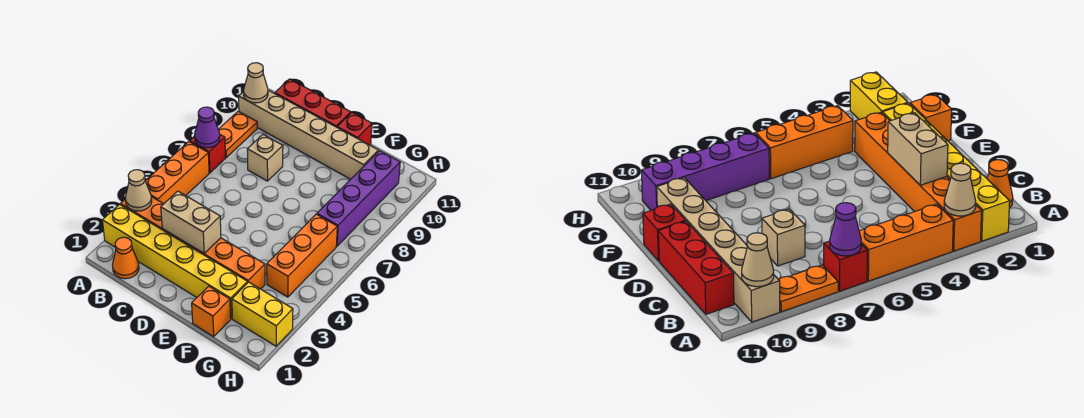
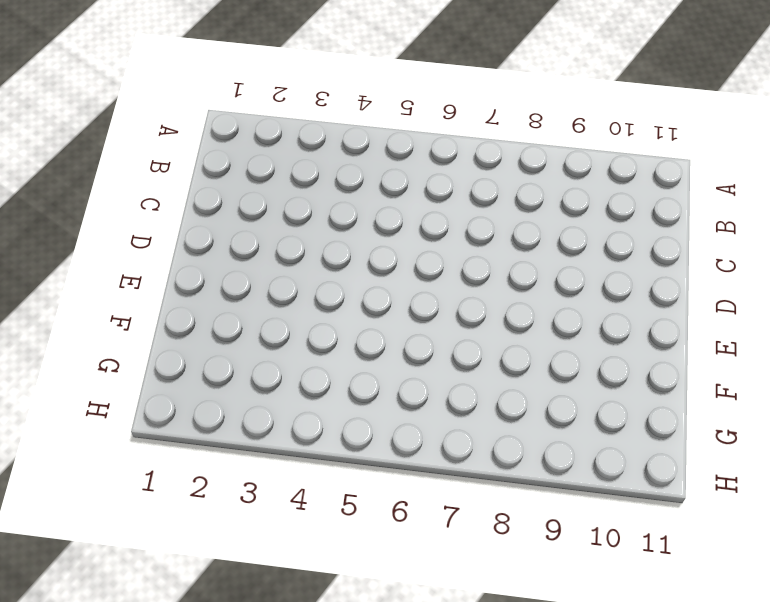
none -> yellow 1x6 brick [102,204,248,318]
none -> orange 1x6 brick [120,197,265,289]
none -> orange 1x3 brick [146,142,209,204]

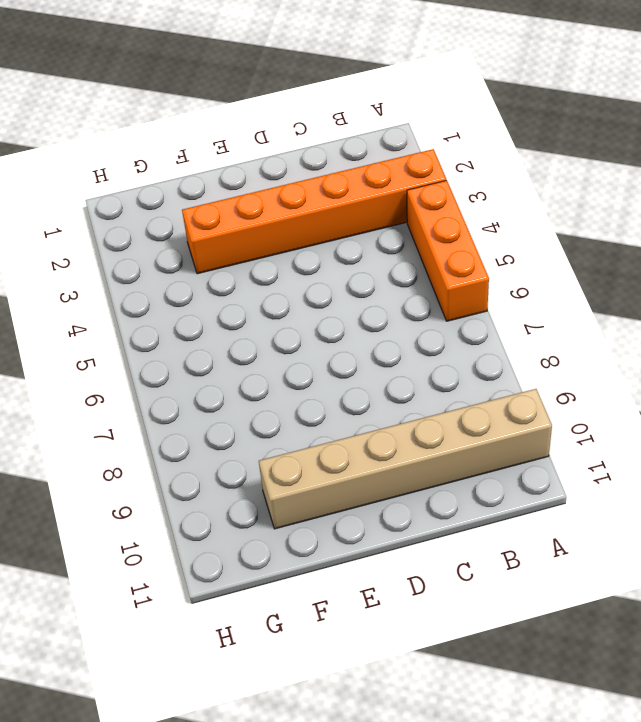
none -> yellow 1x6 brick [102,204,248,318]
none -> red 1x1 brick [190,135,226,173]
none -> orange 1x2 plate [218,111,257,157]

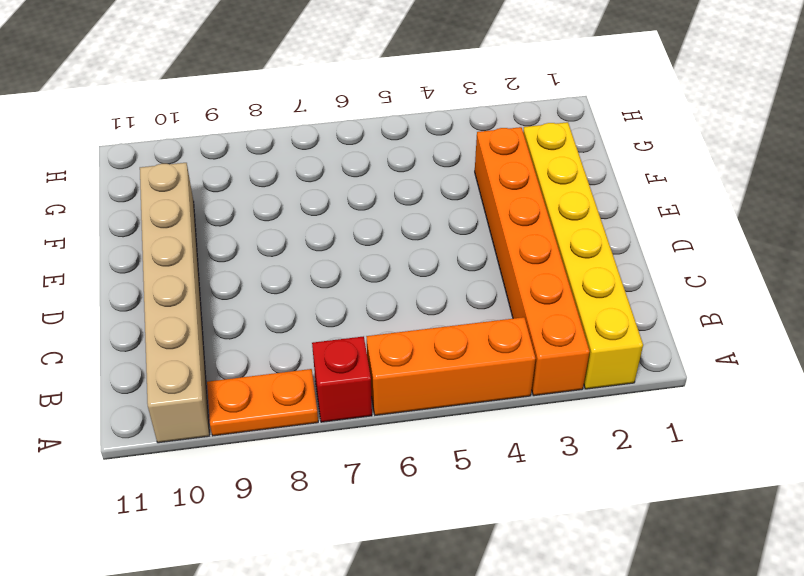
none -> orange 1x1 cone [113,237,139,279]
none -> red 1x3 brick [275,79,351,127]
none -> tan 1x1 brick [247,135,283,181]

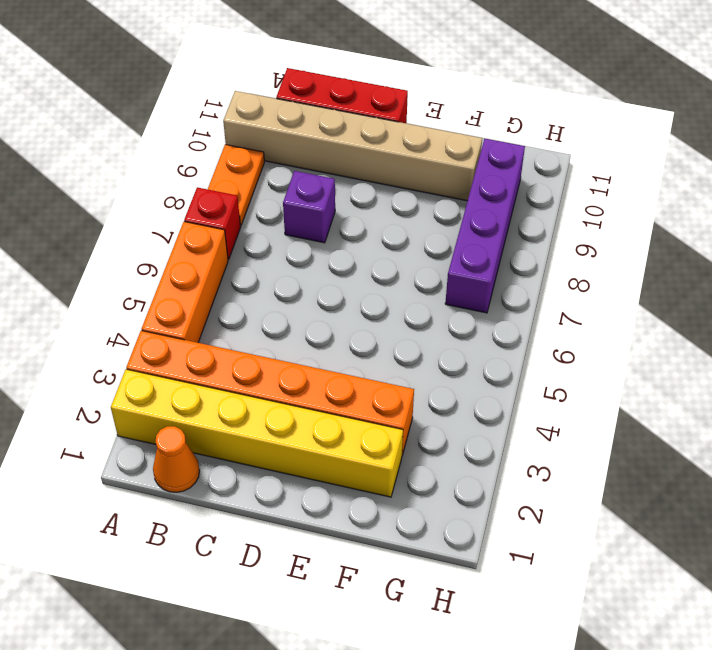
purple 1x1 brick [283,171,335,243] -> tan 1x1 brick [247,135,283,181]
none -> red 1x1 brick [337,113,372,145]
none -> orange 1x1 brick [192,286,231,336]
none -> yellow 1x2 brick [232,282,293,346]

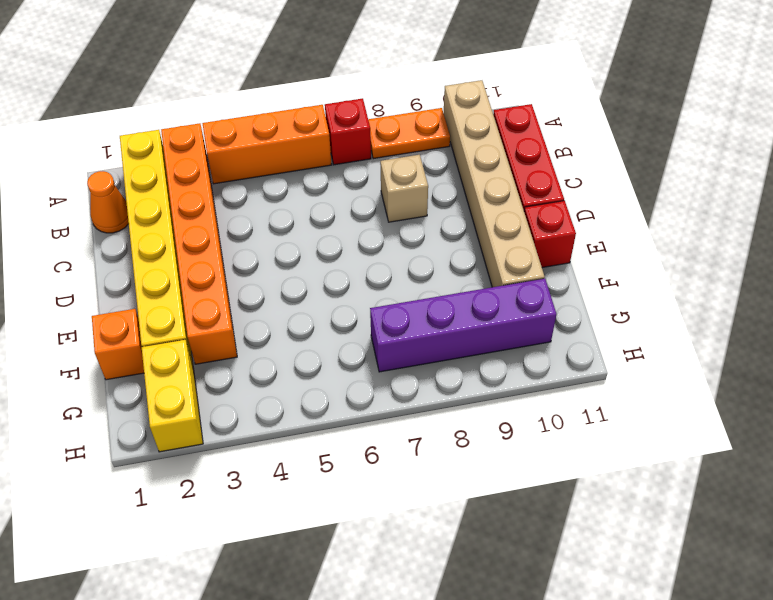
none -> orange 1x3 brick [267,214,337,297]
none -> tan 1x1 cone [125,170,152,211]
none -> purple 1x1 cone [195,107,220,148]

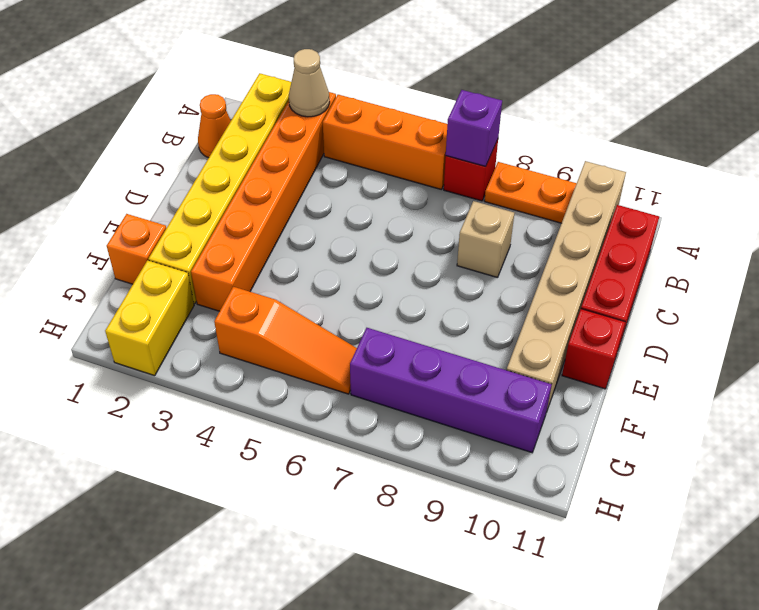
purple 1x1 brick [446,90,502,167] -> purple 1x1 cone [195,107,220,148]
orange 1x3 slope [214,287,357,394] -> orange 1x3 brick [267,214,337,297]
none -> tan 1x1 cone [244,63,268,103]
none -> tan 1x2 brick [161,191,221,253]

